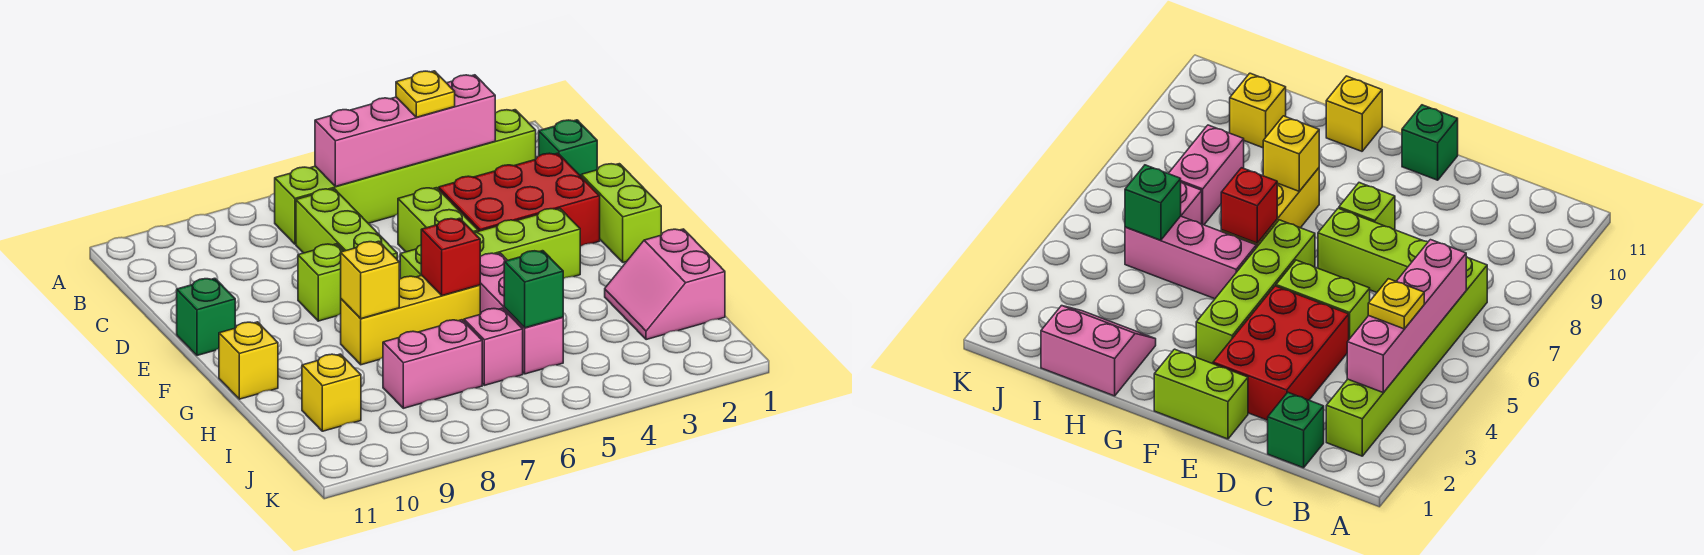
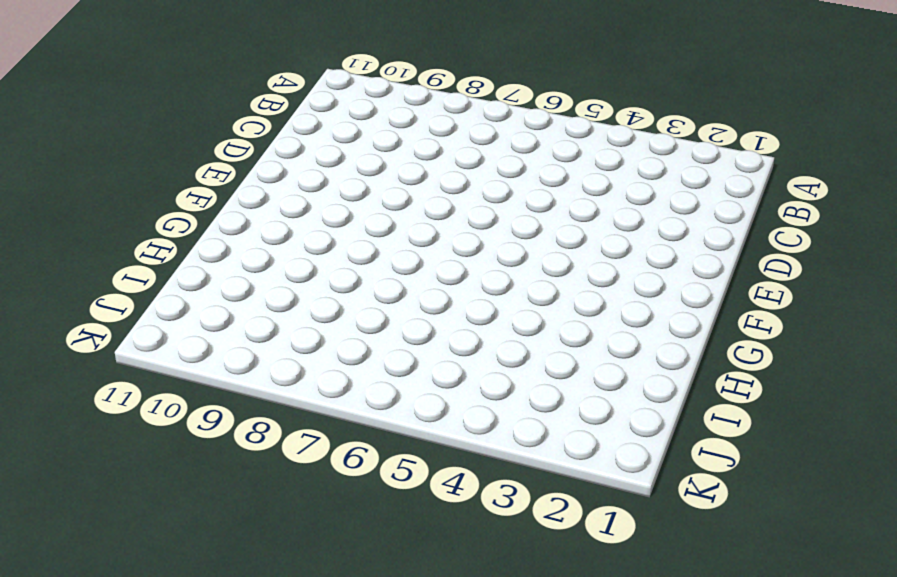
none -> lime 1x6 brick [275,110,536,244]
none -> green 1x1 brick [539,120,597,176]
none -> lime 1x3 brick [296,189,397,259]

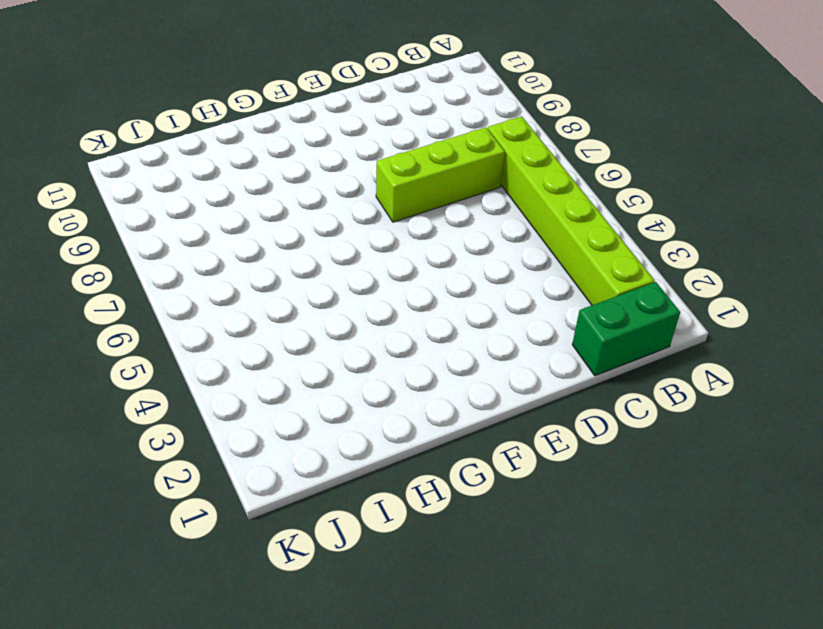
green 1x2 brick [572,282,680,376] -> green 1x1 brick [539,120,597,176]
none -> red 2x3 brick [439,153,600,246]
none -> lime 1x2 brick [398,188,478,252]
none -> lime 1x2 brick [581,164,661,263]

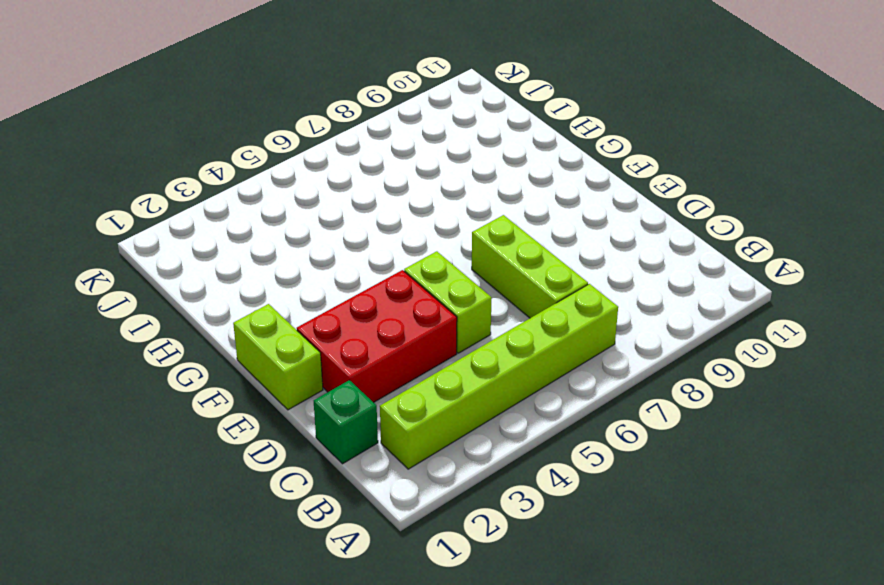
none -> lime 1x1 brick [298,244,343,321]
none -> green 1x1 brick [177,278,235,355]
none -> lime 1x4 brick [400,208,580,279]

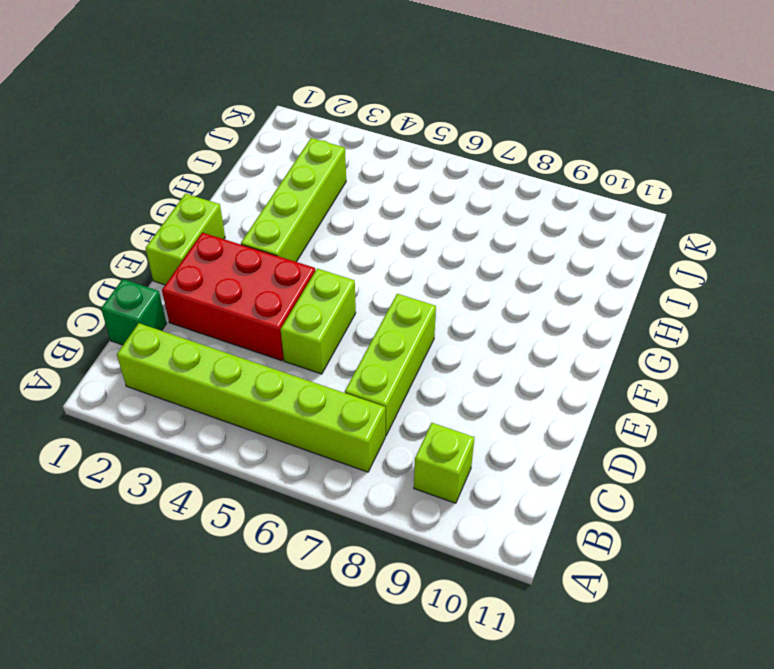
lime 1x1 brick [414,423,475,503] -> lime 1x1 brick moved to [298,244,343,321]
lime 1x4 brick [241,138,346,262] -> lime 1x4 brick turned to [400,208,580,279]
none -> green 1x1 brick [177,278,235,355]
none -> pink 1x3 brick [480,253,563,374]
none -> yellow 1x3 brick [341,275,480,365]

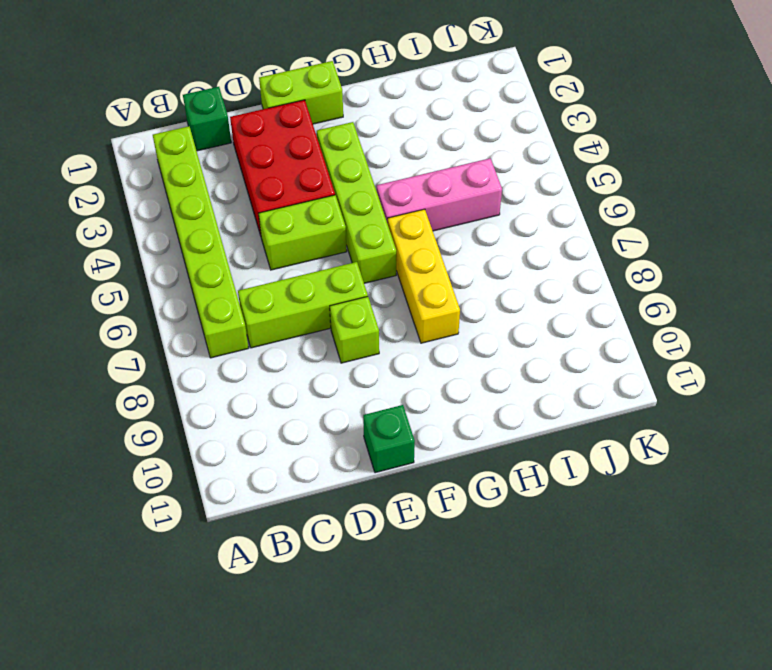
none -> yellow 1x1 brick [219,322,278,399]
none -> pink 2x2 slope [605,229,725,340]
none -> pink 1x1 brick [464,308,523,385]

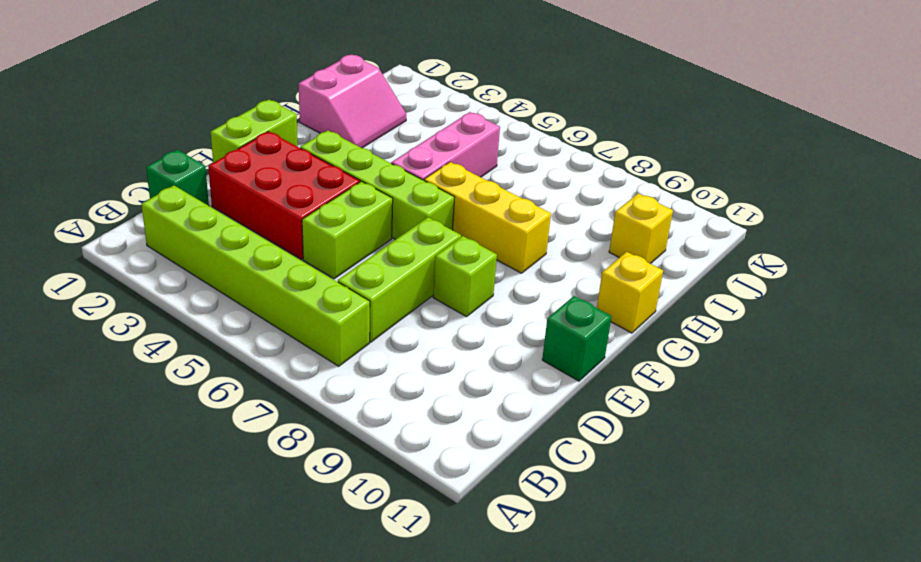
none -> pink 1x1 brick [464,308,523,385]
none -> pink 1x2 brick [383,320,482,408]
none -> pink 1x4 brick [315,75,495,186]

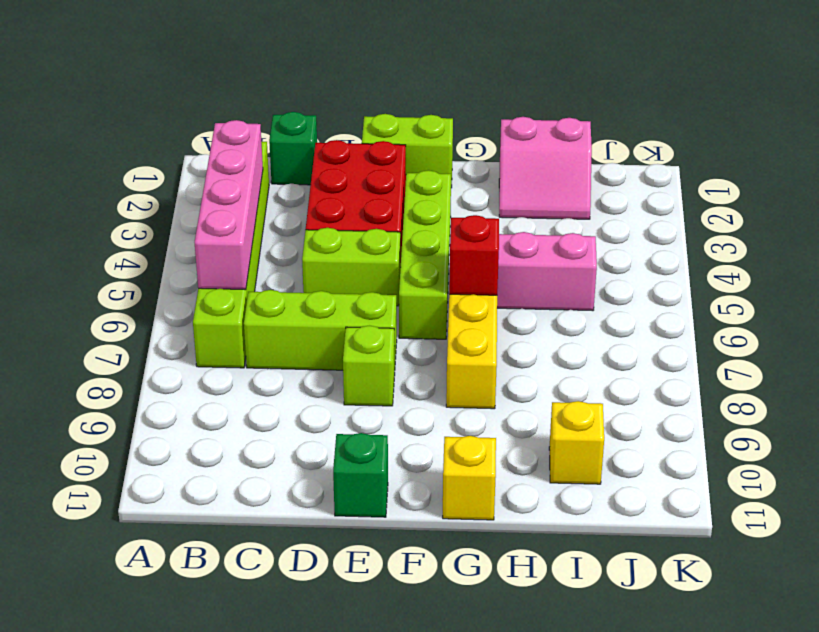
none -> pink 1x1 brick [464,308,523,385]
none -> pink 1x2 brick [383,320,482,408]
none -> yellow 1x1 brick [341,241,399,319]

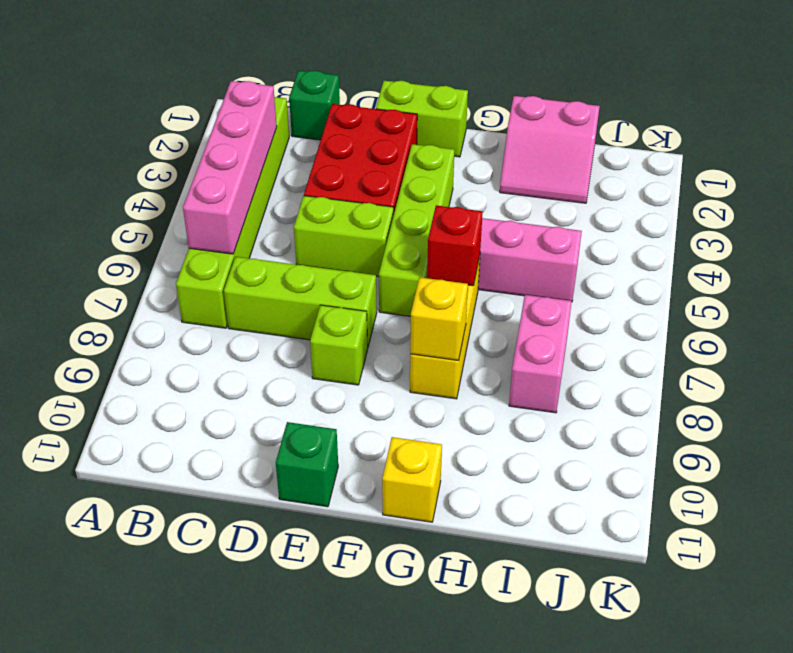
none -> pink 1x1 brick [464,308,523,385]
none -> yellow 1x1 brick [302,354,361,431]
none -> green 1x1 brick [504,251,563,328]

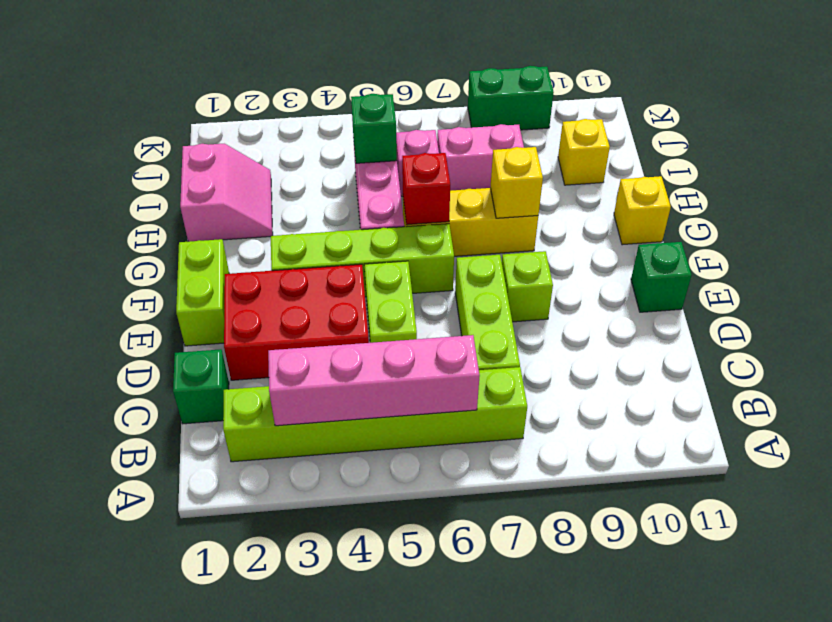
green 1x2 brick [468,66,554,130] -> none
none -> yellow 1x1 plate [396,71,455,117]

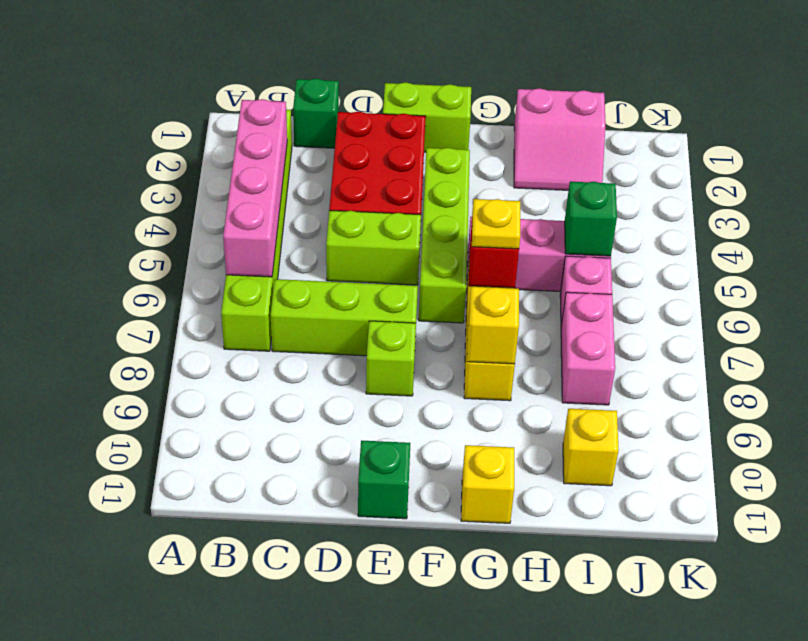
yellow 1x1 plate [472,199,520,249] -> yellow 1x1 plate moved to [396,71,455,117]

